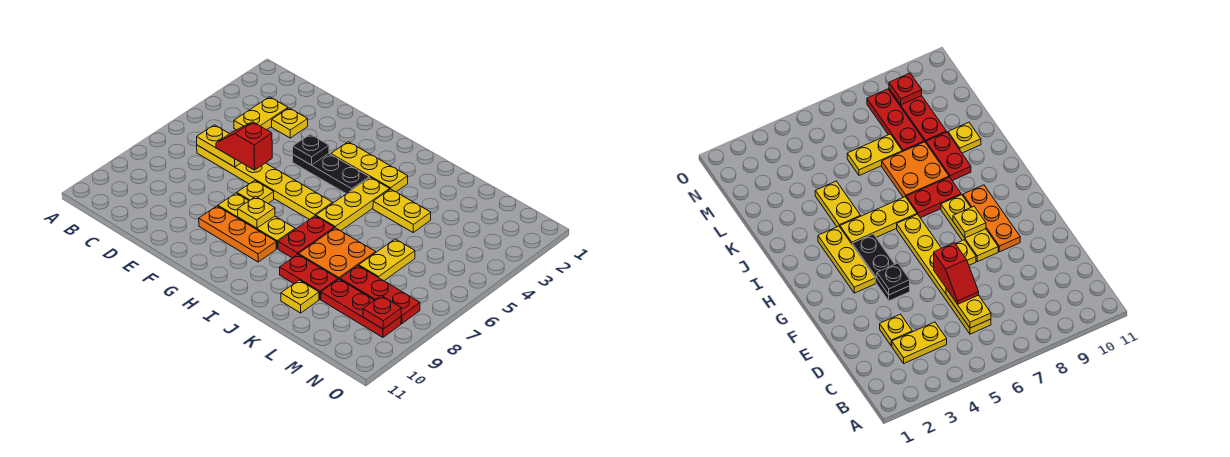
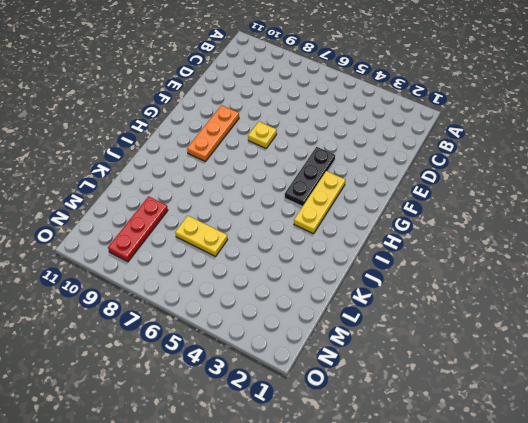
none -> yellow 1x2 plate [234,97,288,130]
none -> yellow 1x6 plate [197,145,333,220]
none -> yellow 1x1 plate [272,108,308,138]

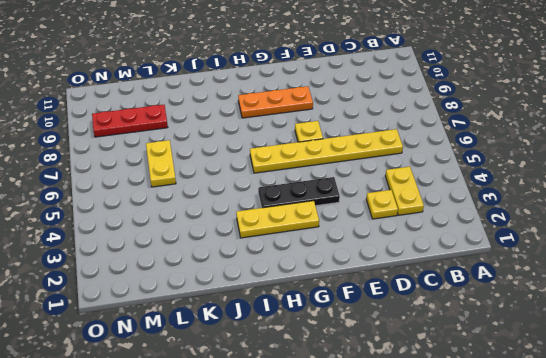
none -> yellow 1x3 plate [218,193,295,249]
none -> yellow 1x3 plate [316,177,390,231]
none -> red 1x2 plate [278,216,334,258]

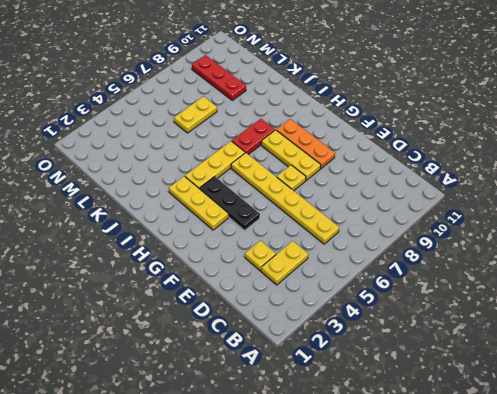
none -> yellow 1x2 plate [373,189,431,232]
none -> orange 2x2 plate [299,228,376,279]
none -> red 1x2 plate [280,254,338,299]

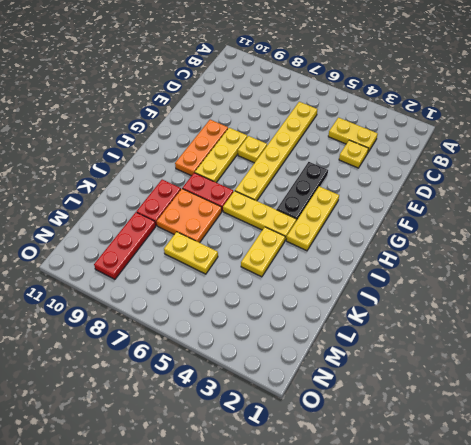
none -> yellow 1x1 plate [281,280,319,313]
none -> red 1x3 plate [340,266,420,324]
none -> yellow 1x2 plate [197,125,241,167]

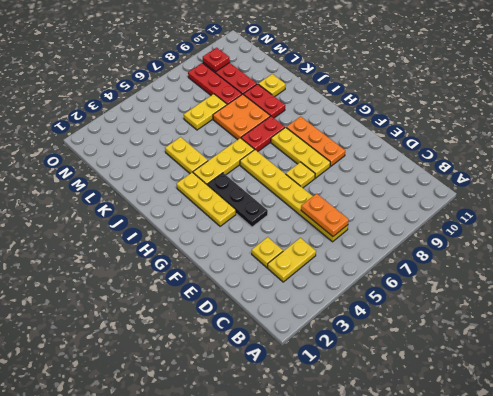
orange 1x2 plate [301,194,349,236] -> yellow 1x2 plate [197,125,241,167]
none -> black 1x1 plate [293,134,329,165]
none -> yellow 1x1 plate [238,197,275,228]
none -> red 1x2 slope [216,122,272,170]

